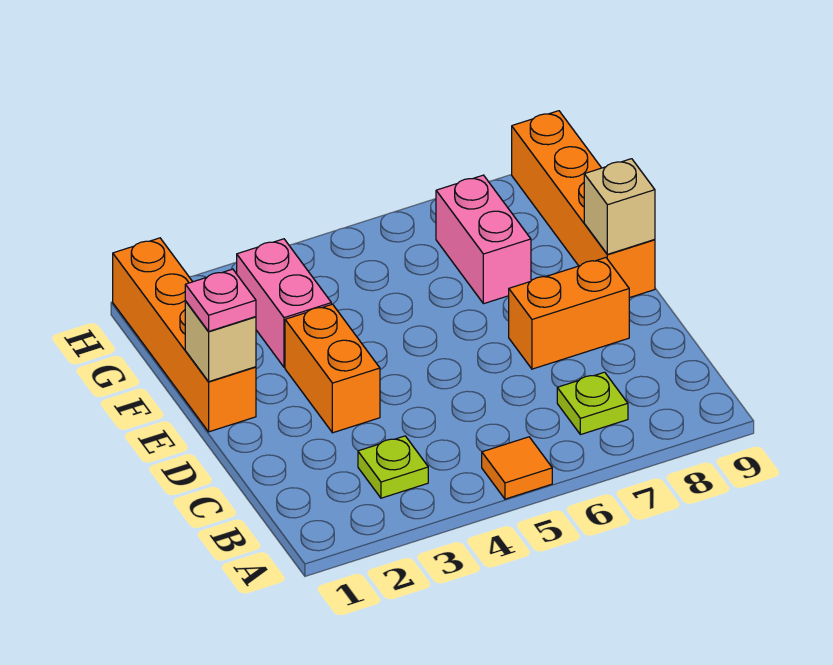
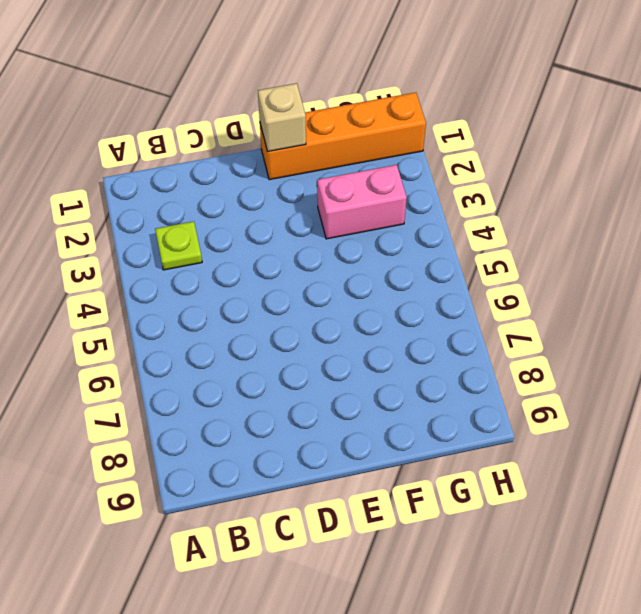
none -> orange 1x1 tile [482,437,552,499]
none -> lime 1x1 plate [557,372,628,435]
none -> orange 1x2 brick [285,304,380,433]

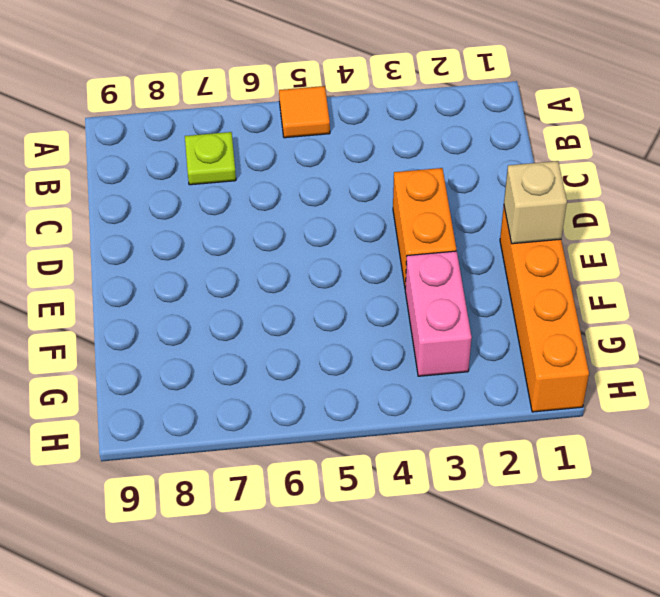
none -> lime 1x1 plate [358,436,428,498]
none -> orange 1x2 brick [509,258,629,369]
none -> orange 1x4 brick [512,111,655,298]

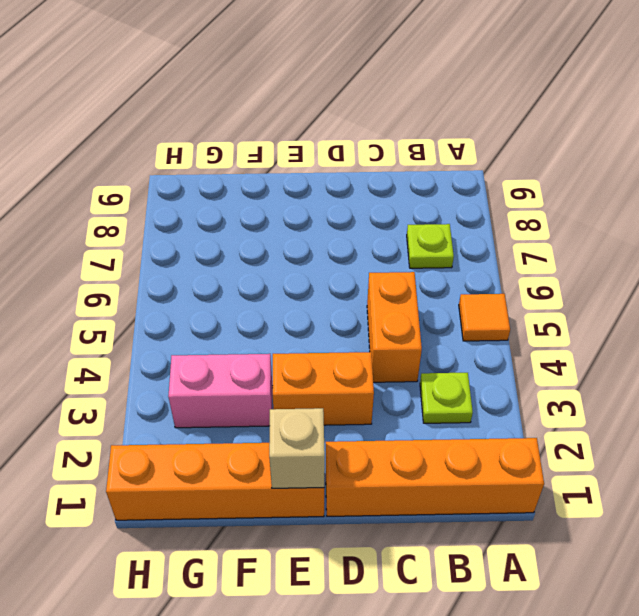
orange 1x4 brick [326,438,544,516] -> orange 1x4 brick moved to [512,111,655,298]
orange 1x2 brick [367,272,422,382] -> orange 1x2 brick moved to [509,258,629,369]
none -> pink 1x2 brick [436,175,531,304]
none -> tan 1x1 brick [584,159,655,254]
none -> pink 1x1 plate [185,269,256,331]

